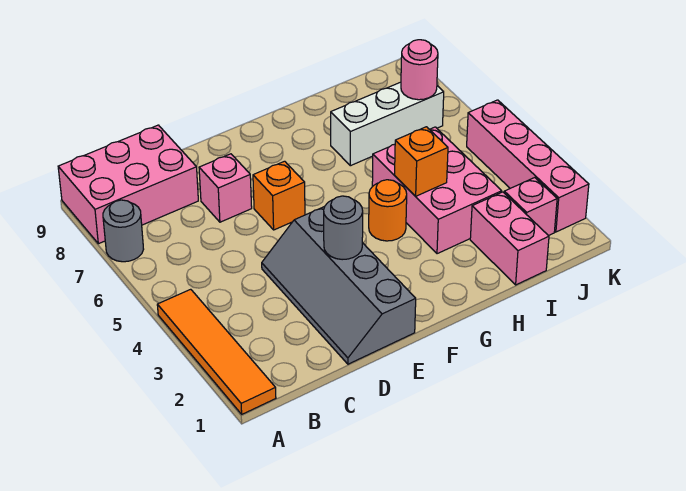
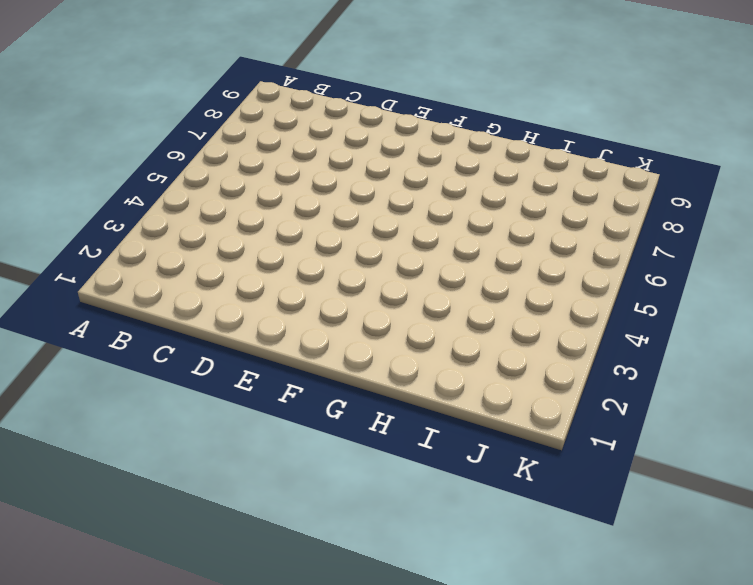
none -> orange 1x4 tile [157,289,276,414]
none -> grey 1x1 round brick [103,200,144,262]
none -> pink 2x3 brick [58,125,198,244]

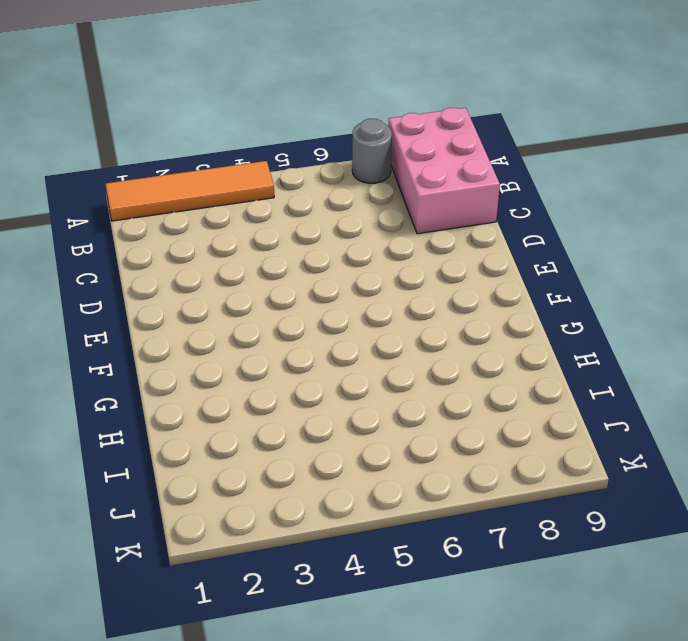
none -> grey 2x4 slope [262,207,416,364]
none -> pink 1x1 brick [199,154,252,222]
none -> orange 1x1 brick [253,161,305,230]

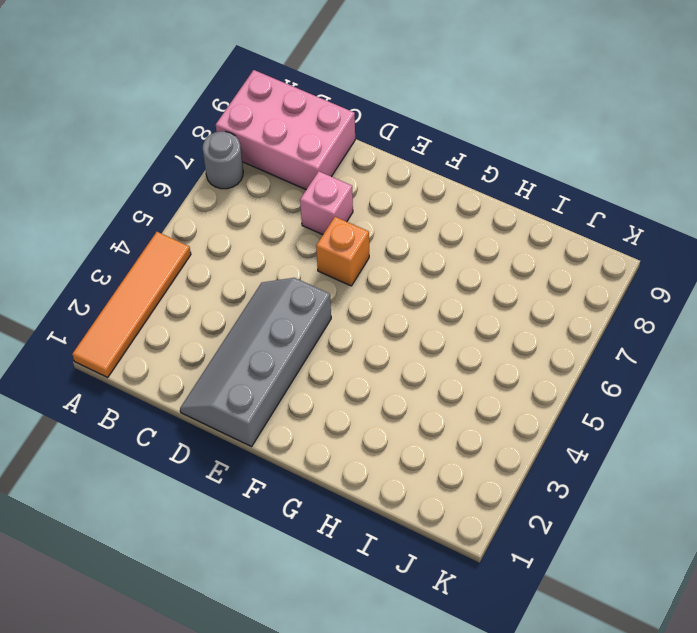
none -> orange 1x1 round brick [369,180,407,241]
none -> pink 2x3 brick [372,127,502,254]
none -> white 1x3 brick [331,82,444,166]

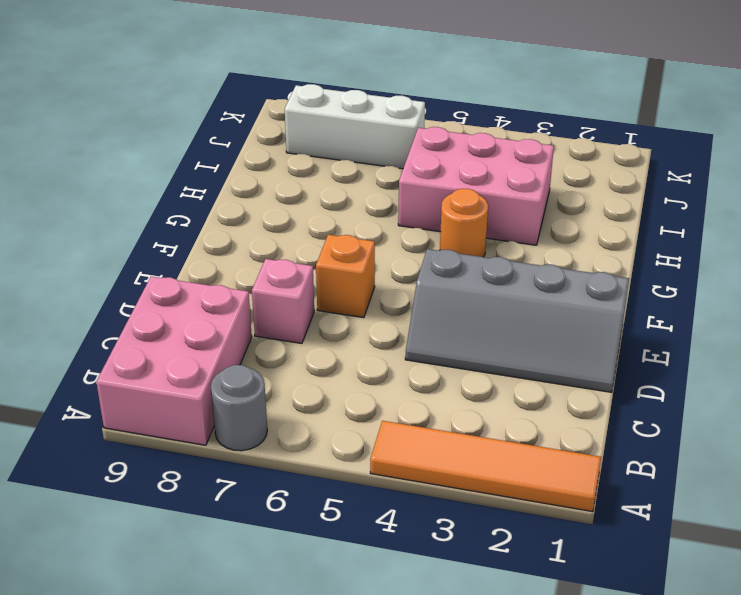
white 1x3 brick [285,84,425,169] -> white 1x3 brick turned to [331,82,444,166]
none -> pink 1x2 brick [470,192,549,285]
none -> pink 1x1 brick [504,178,557,236]
none -> pink 1x4 brick [467,100,589,232]

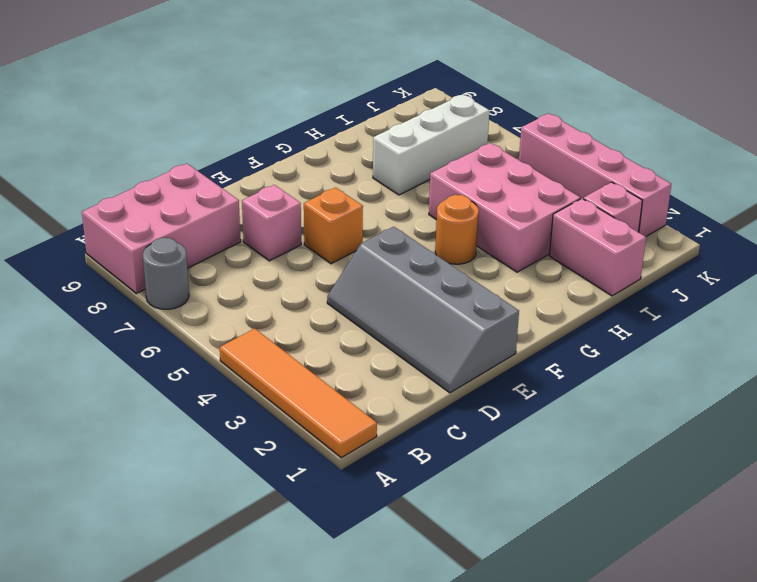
none -> grey 1x1 round brick [324,196,363,260]
none -> orange 1x1 brick [395,127,448,196]
none -> pink 1x1 round brick [401,40,438,100]

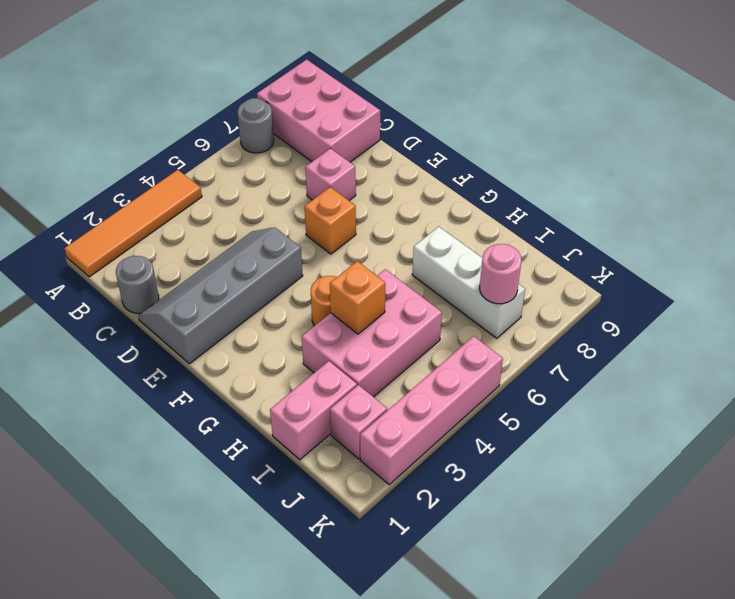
grey 1x1 round brick [116,256,159,313] -> grey 1x1 round brick moved to [324,196,363,260]

